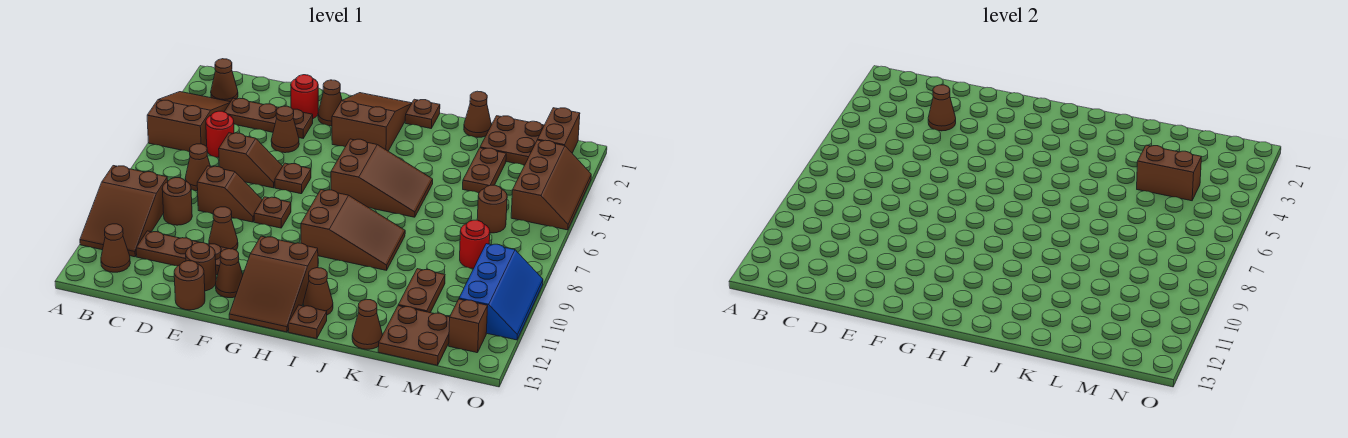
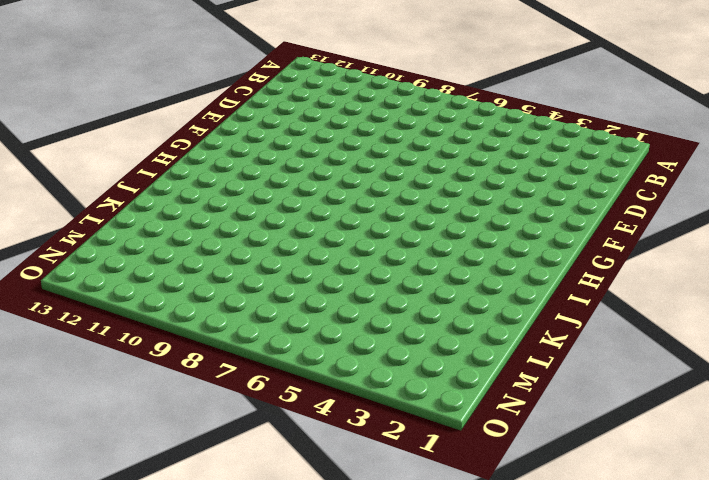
none -> brown 2x3 slope [147,92,230,152]
none -> brown 2x3 slope [80,166,168,257]
none -> brown 1x1 cone [211,59,238,102]
none -> brown 1x1 cone [101,224,130,272]

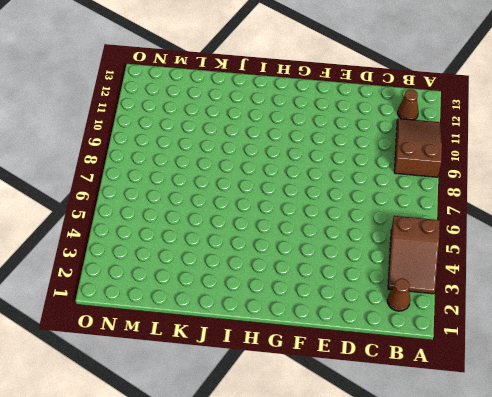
none -> brown 1x3 plate [224,98,313,138]
none -> red 1x1 round brick [206,111,234,158]
none -> brown 1x1 cone [185,144,210,191]
none -> brown 1x1 round brick [162,178,192,225]

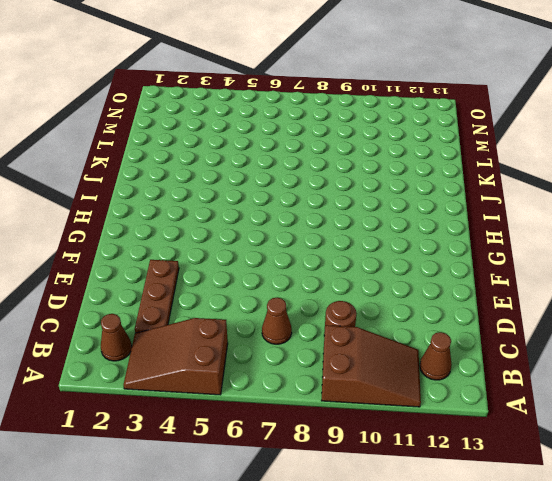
none -> red 1x1 round brick [206,111,234,158]
none -> brown 1x3 plate [136,231,228,275]
none -> brown 1x2 slope [219,133,283,188]
none -> brown 1x2 slope [197,166,262,222]

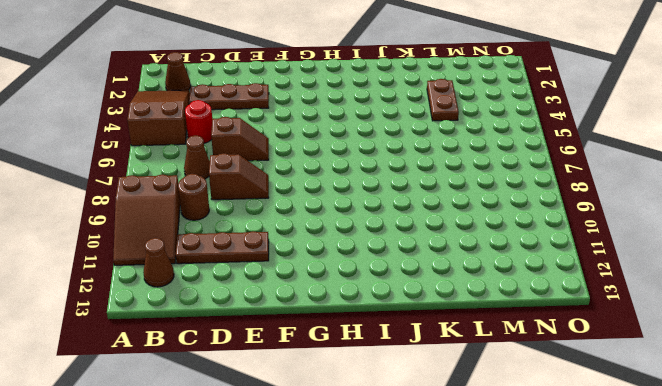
none -> red 1x1 round brick [291,75,318,118]
none -> brown 1x1 cone [271,106,299,153]
none -> brown 1x1 cone [209,207,238,250]
none -> brown 1x1 round brick [186,242,216,291]

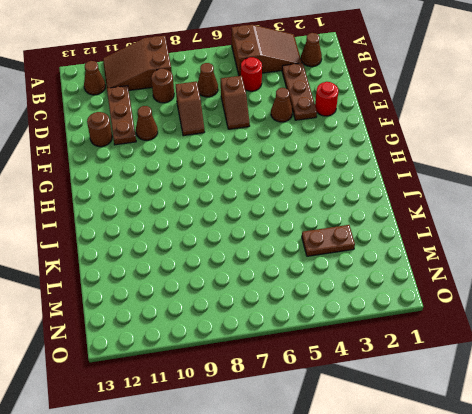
none -> brown 1x1 round brick [174,261,205,310]
none -> brown 1x1 cone [318,80,342,126]
none -> brown 1x1 plate [275,163,311,194]
none -> brown 1x1 plate [254,197,291,228]

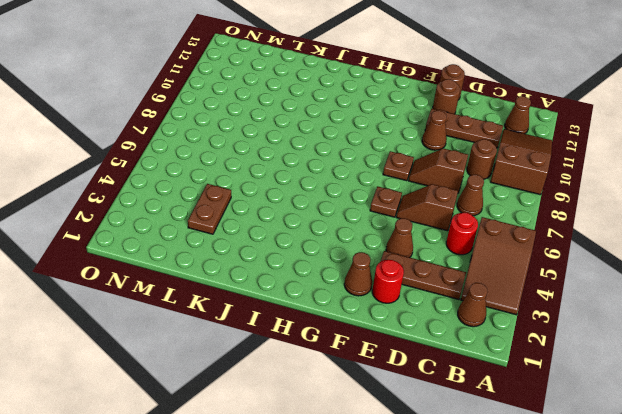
none -> brown 1x1 cone [216,249,243,298]
none -> brown 2x3 slope [332,93,412,151]
none -> brown 2x3 slope [229,236,318,332]
none -> brown 2x3 slope [331,139,433,217]

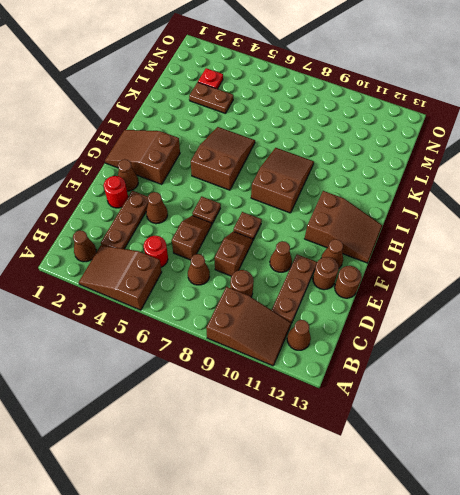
red 1x1 plate [198,68,223,89] -> none
none -> brown 1x1 plate [405,99,440,128]
none -> brown 1x1 cone [303,268,333,315]
none -> brown 1x1 plate [288,305,327,339]
none -> brown 1x1 cone [464,91,491,137]

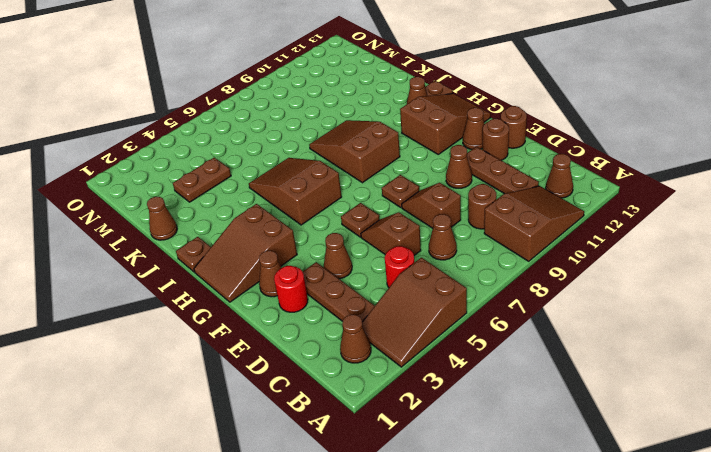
none -> brown 1x1 cone [352,299,382,349]
none -> brown 2x2 plate [480,116,544,165]
none -> brown 1x2 plate [398,269,445,313]
none -> brown 2x2 plate [378,306,450,365]

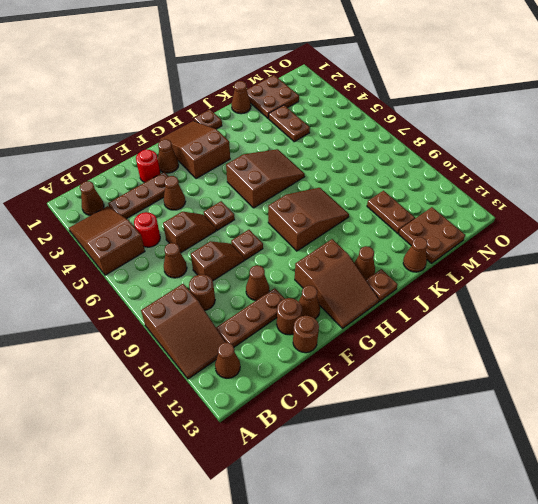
none -> brown 1x1 round brick [477,185,507,233]
none -> red 1x1 round brick [460,220,490,269]
none -> brown 1x2 brick [537,108,580,153]
none -> brown 2x3 slope [511,140,591,230]

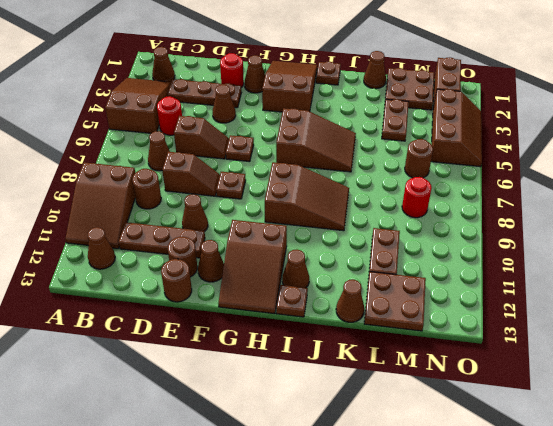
none -> blue 2x3 slope [459,244,543,340]
none -> brown 1x1 brick [449,299,488,353]
none -> brown 1x1 cone [928,85,956,131]
none -> brown 1x2 brick [1137,145,1201,201]

